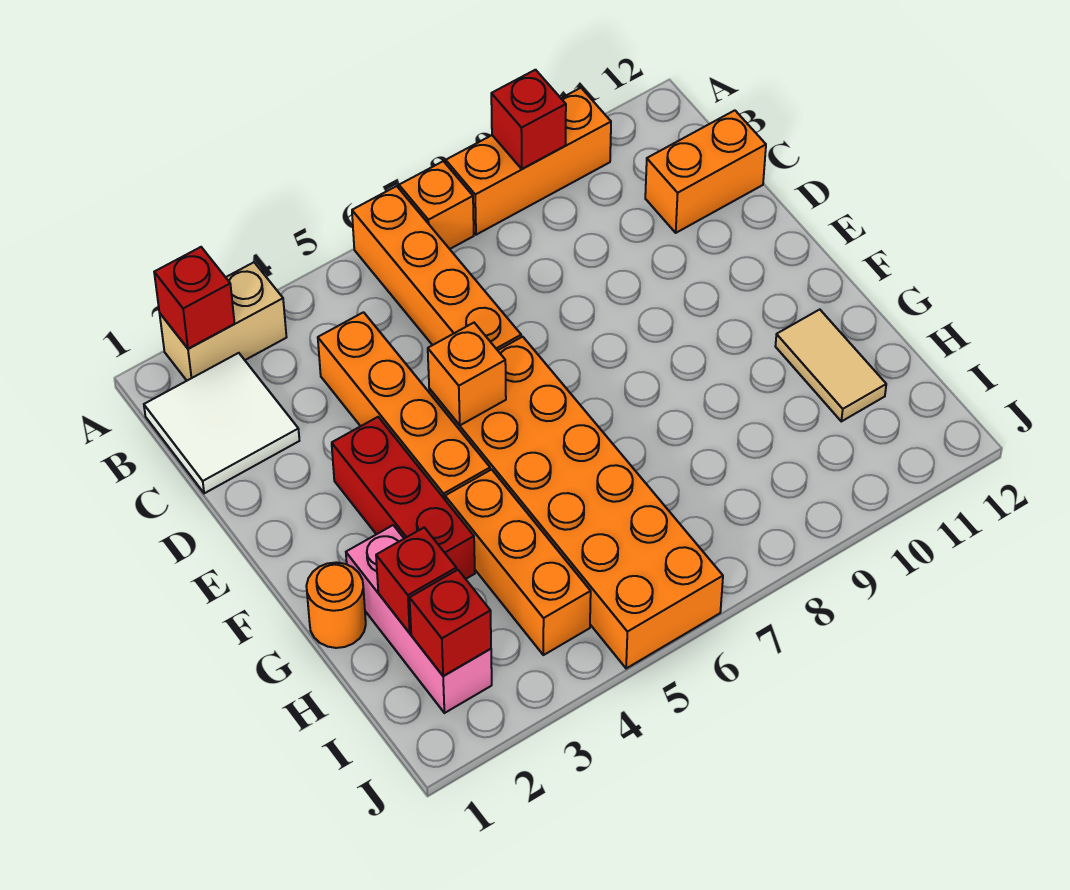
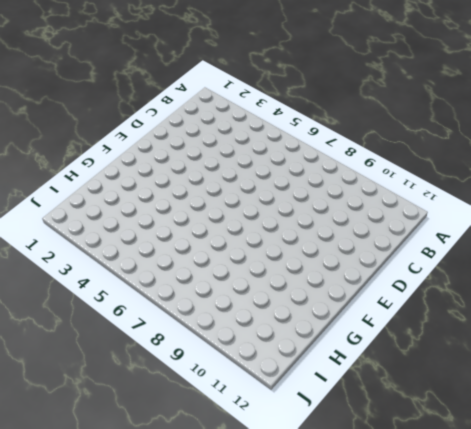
none -> tan 1x2 brick [160,262,287,381]
none -> orange 1x4 brick [352,186,521,350]
none -> orange 1x1 brick [399,161,474,249]

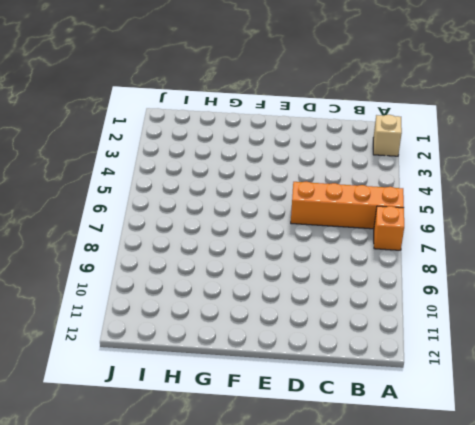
tan 1x1 brick [373,115,402,156] -> tan 1x2 brick [160,262,287,381]
none -> orange 1x3 brick [446,88,611,235]
none -> white 2x2 tile [144,353,299,493]
none -> orange 1x4 brick [318,312,490,499]

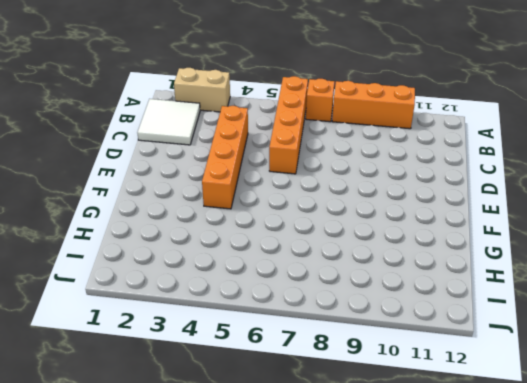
none -> orange 1x2 brick [645,110,766,233]
none -> red 1x3 brick [332,417,475,579]
none -> orange 2x6 brick [429,337,723,669]

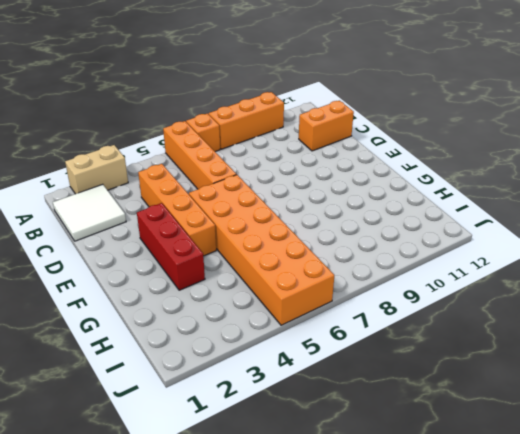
none -> orange 1x1 round brick [306,562,366,648]
none -> pink 1x3 brick [346,525,492,713]
none -> orange 1x3 brick [445,469,591,655]

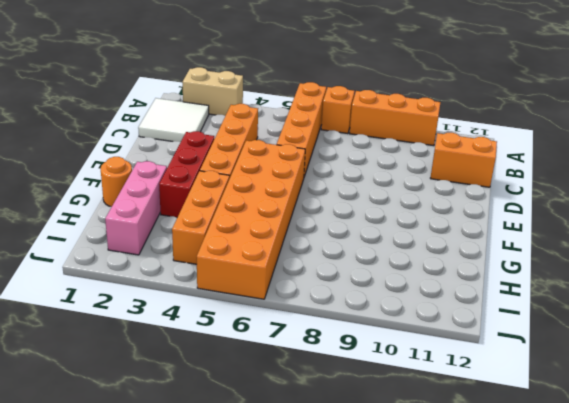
none -> tan 1x2 tile [775,310,886,421]
none -> red 1x1 brick [154,247,235,349]
none -> red 1x1 brick [491,70,566,169]

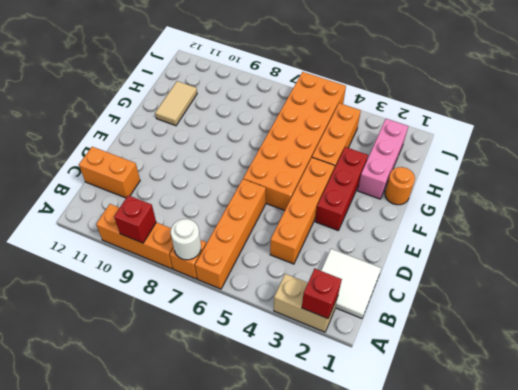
white 1x1 round brick [171,219,201,260] -> none
none -> orange 1x1 brick [428,323,506,425]
none -> red 1x1 brick [376,527,456,633]
none -> red 1x1 brick [410,570,491,676]

